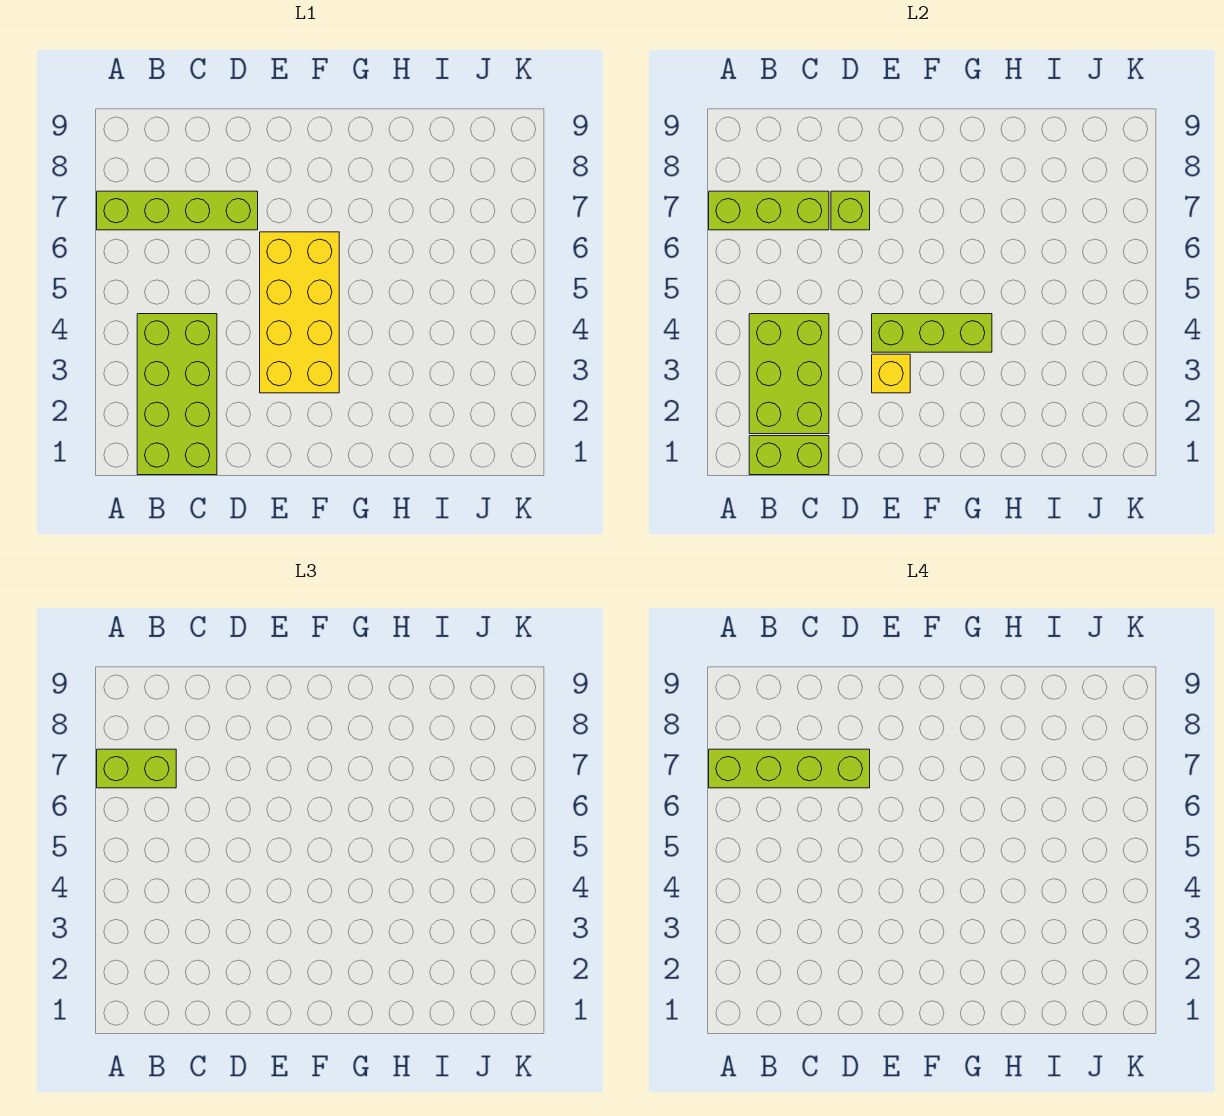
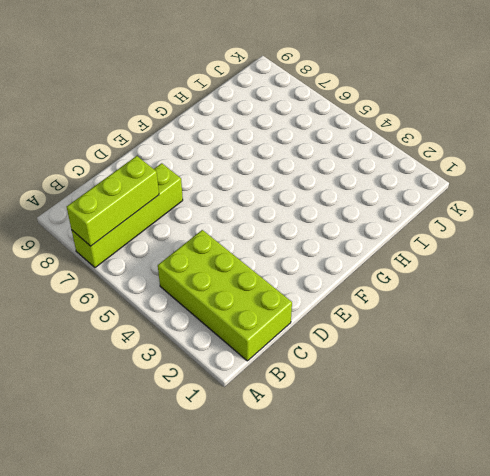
none -> yellow 2x4 brick [260,232,339,393]
none -> lime 1x2 brick [749,436,829,475]

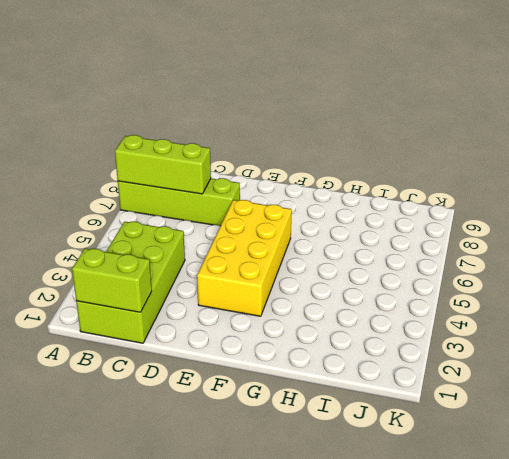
none -> lime 2x3 brick [749,314,829,434]
none -> lime 1x1 brick [831,191,870,230]

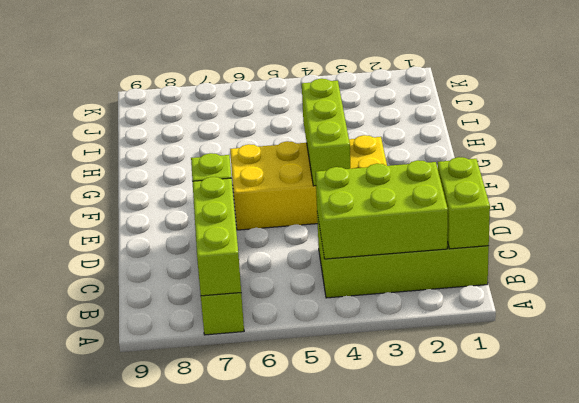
none -> yellow 1x1 brick [872,354,910,393]
none -> lime 1x2 brick [97,749,176,788]

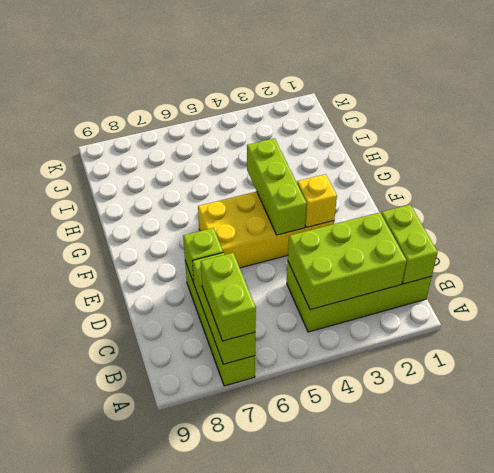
none -> lime 1x4 brick [709,749,870,788]

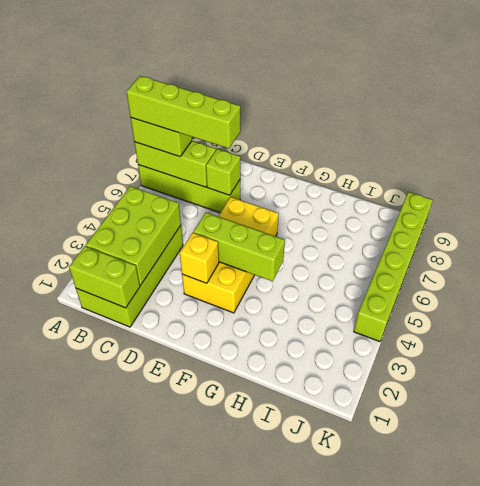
lime 1x6 brick [354,192,433,342] -> none

